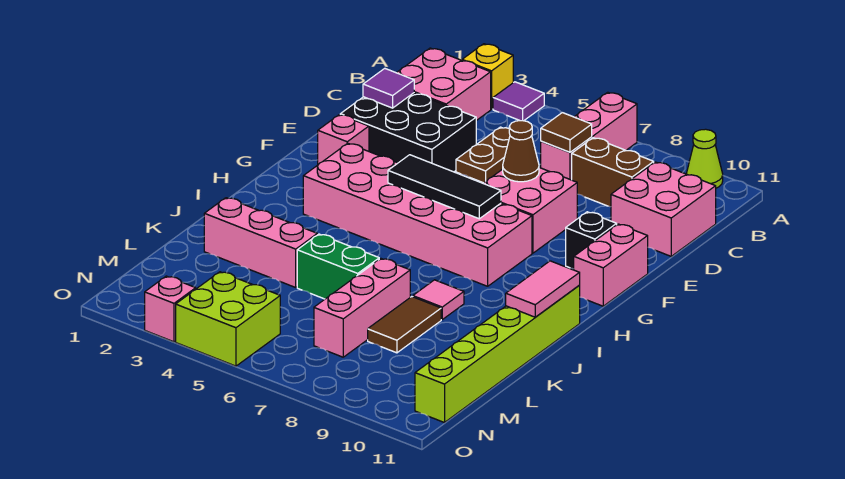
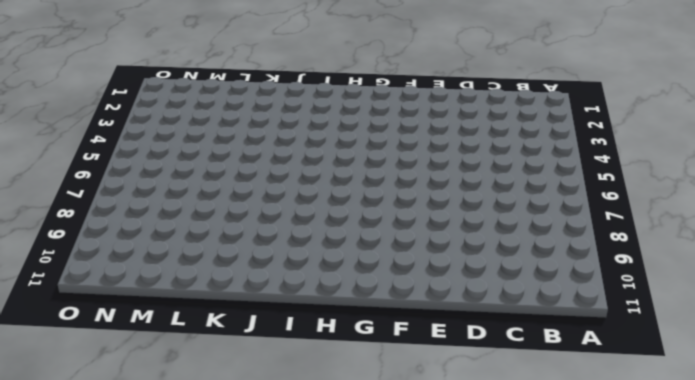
none -> yellow 1x1 brick [462,44,513,109]
none -> purple 1x1 tile [493,82,544,121]
none -> pink 1x3 brick [541,92,637,180]

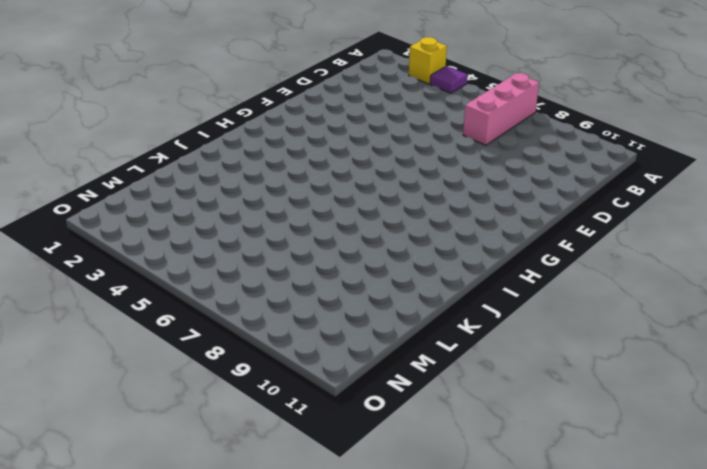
none -> lime 1x1 cone [686,129,723,188]
none -> pink 2x2 brick [397,48,491,121]
none -> brown 1x2 plate [456,127,510,183]

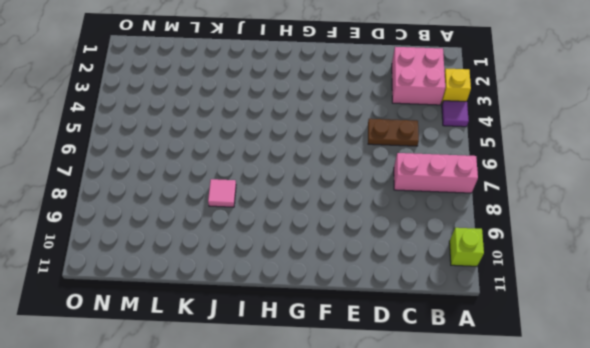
lime 1x1 brick [449,228,484,266] -> lime 1x1 cone [686,129,723,188]
none -> brown 1x2 brick [572,138,654,207]
none -> pink 2x2 brick [611,162,716,256]
none -> black 2x3 brick [340,93,476,172]

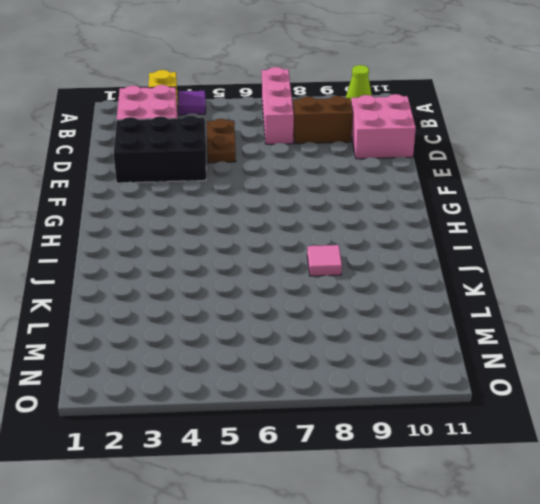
none -> pink 2x2 brick [483,168,577,253]
none -> pink 1x1 brick [318,115,369,165]
none -> black 1x1 brick [566,212,617,269]

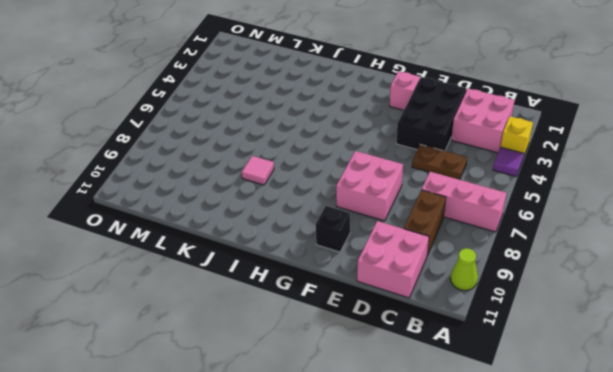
none -> pink 1x2 brick [574,224,648,306]
none -> pink 2x6 brick [303,143,532,286]
none -> lime 1x6 brick [415,286,580,423]

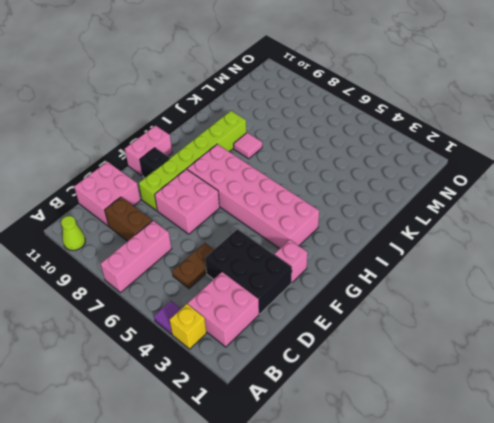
lime 1x6 brick [139,111,246,211] -> lime 1x6 brick moved to [415,286,580,423]
none -> pink 1x3 brick [204,198,317,287]
none -> green 1x2 brick [297,234,379,299]
none -> pink 1x3 brick [314,259,410,357]

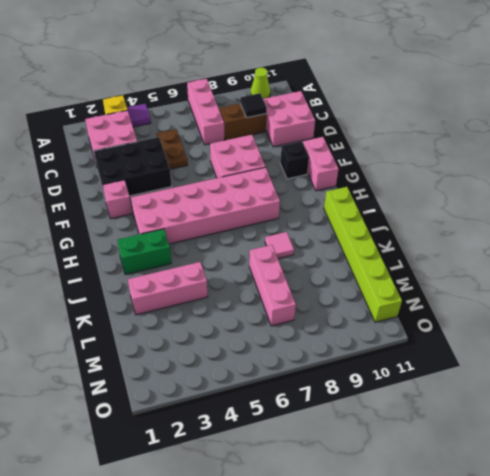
black 1x1 tile [240,93,267,118] -> none
green 1x2 brick [117,229,171,275] -> green 1x2 brick moved to [297,234,379,299]
none -> brown 1x2 tile [368,297,441,353]
none -> lime 2x2 brick [176,272,280,366]
none -> pink 1x1 brick [145,276,196,342]

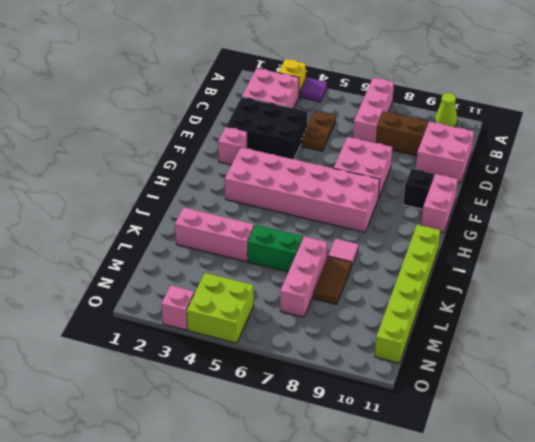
none -> brown 1x1 tile [541,113,592,152]
none -> purple 1x1 tile [363,68,414,108]
none -> brown 1x1 cone [503,121,539,182]

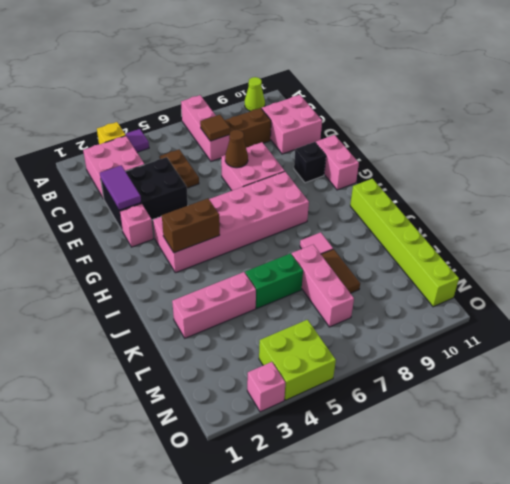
purple 1x2 tile [100,165,141,210] -> purple 1x1 tile [363,68,414,108]
brown 1x2 brick [162,199,220,253] -> none
none -> black 1x3 tile [388,155,501,219]
none -> pink 1x2 tile [506,261,580,317]

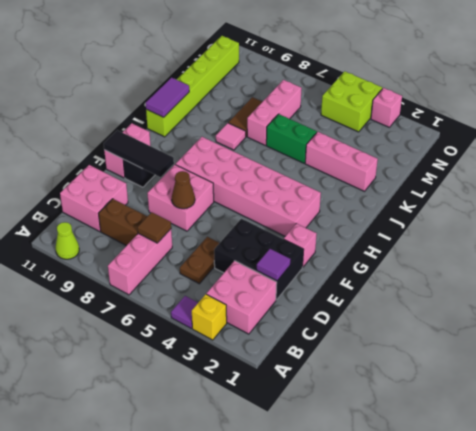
black 1x3 tile [104,130,174,177] -> black 1x3 tile moved to [388,155,501,219]
purple 1x2 tile [146,78,189,117] -> pink 1x2 tile [506,261,580,317]

